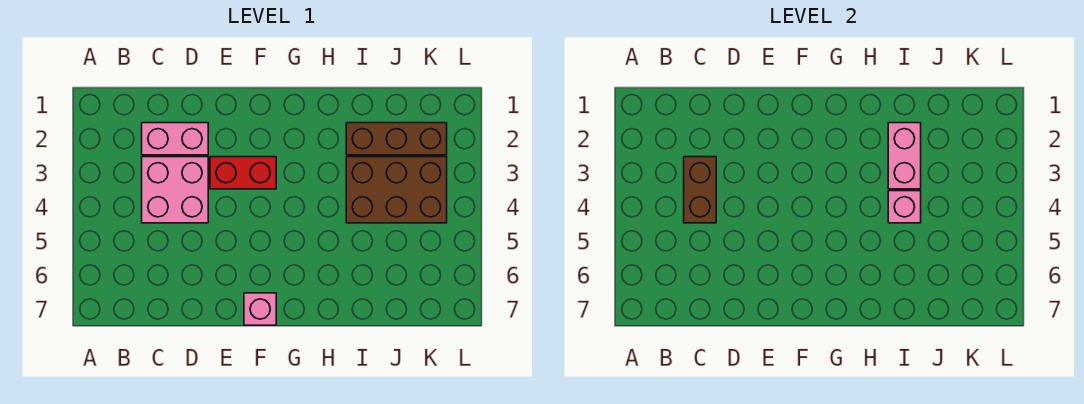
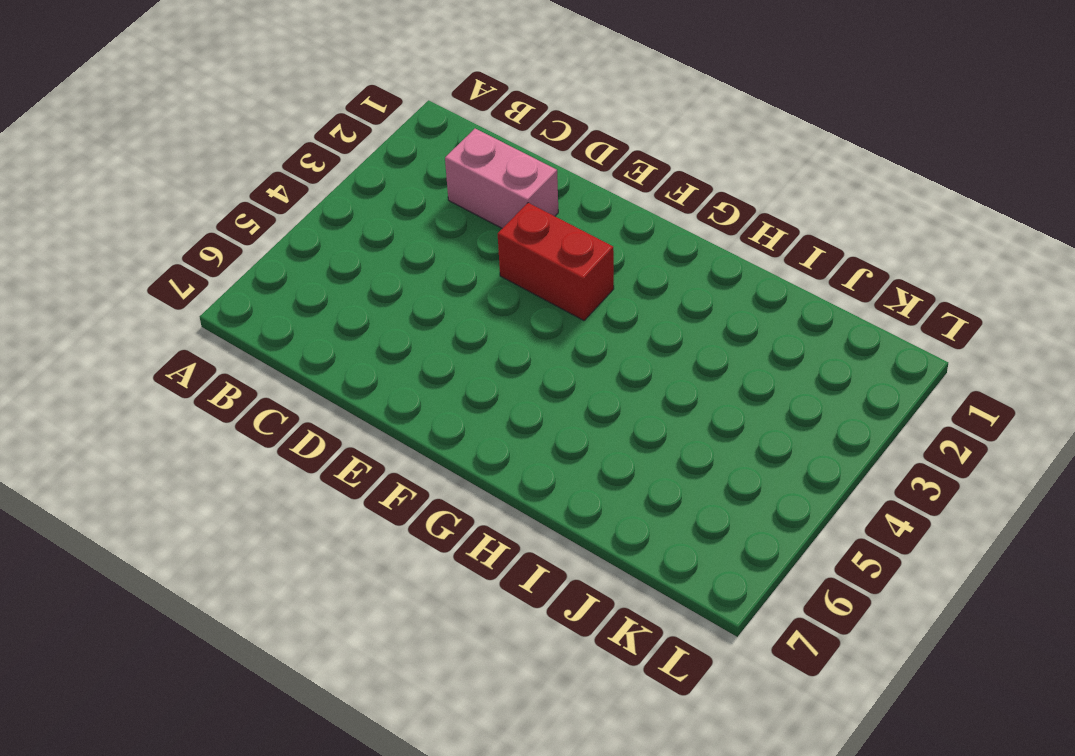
none -> pink 2x2 brick [142,157,208,223]
none -> pink 1x1 brick [244,293,276,325]

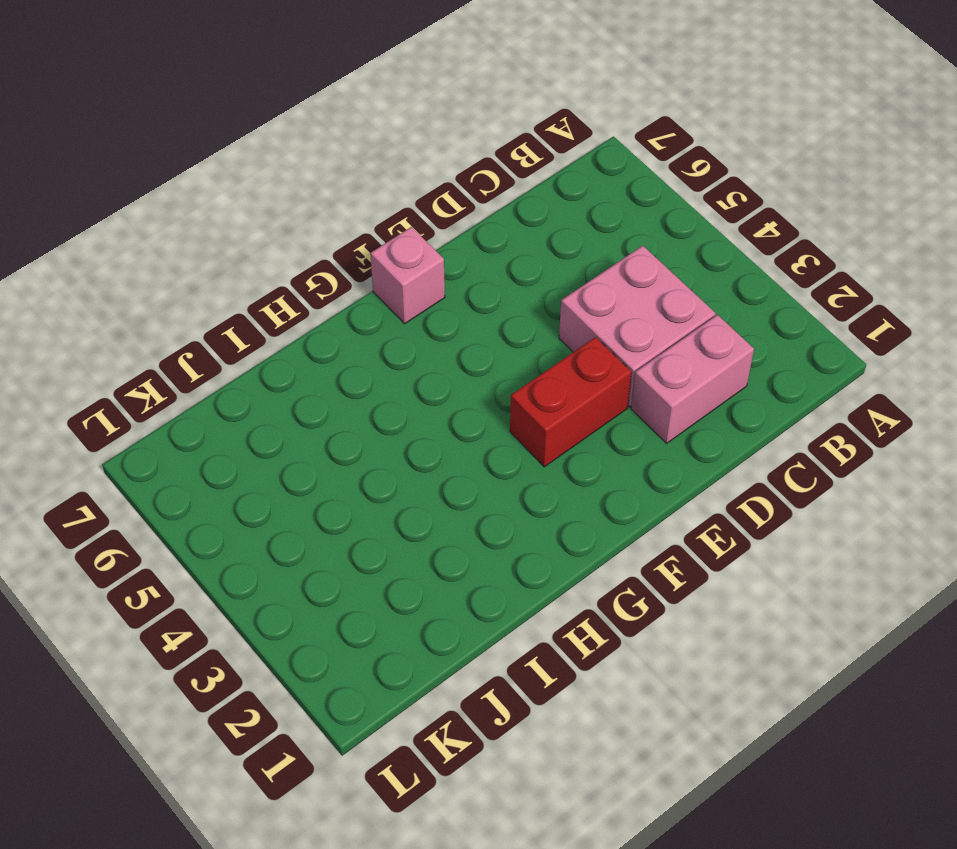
none -> brown 1x3 brick [346,123,447,155]
none -> brown 2x3 brick [346,157,447,223]

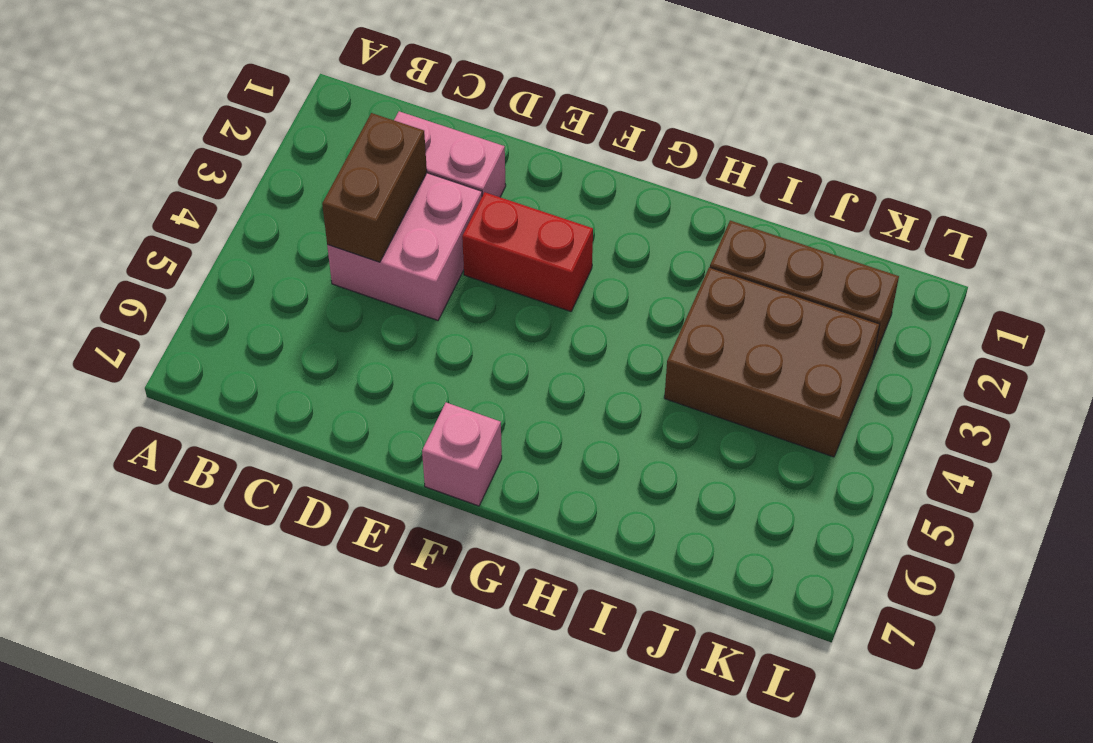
none -> pink 1x2 brick [888,123,921,189]
none -> pink 1x1 brick [888,191,921,223]

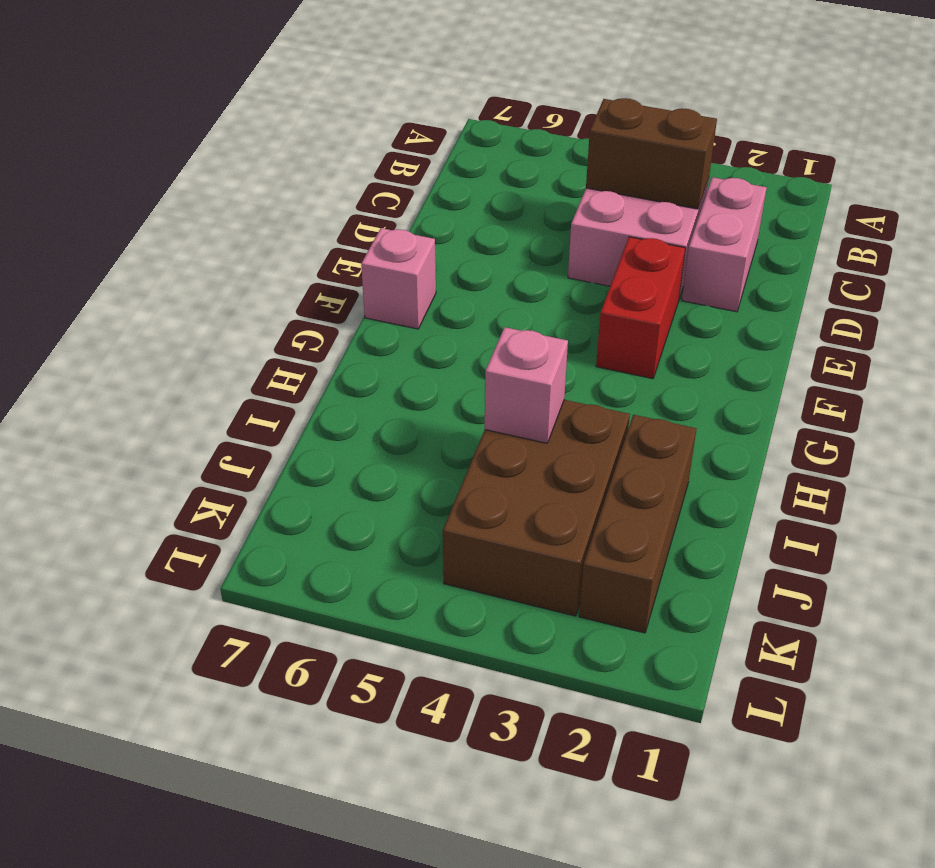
none -> pink 1x2 brick [888,123,921,189]

